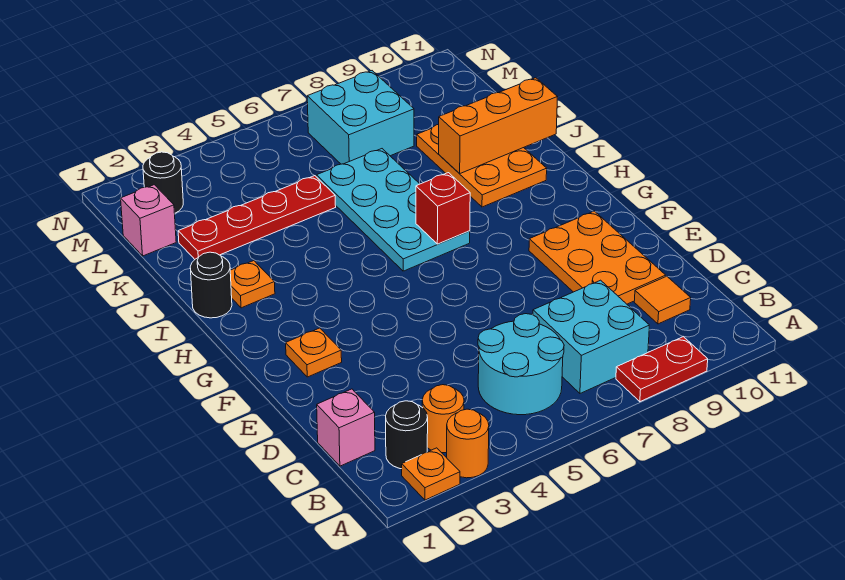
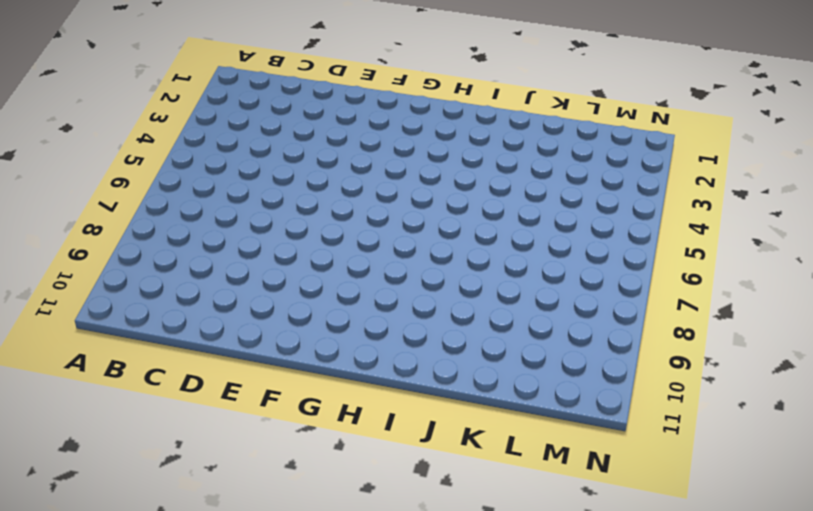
none -> orange 1x1 plate [402,448,460,500]
none -> orange 1x1 round brick [447,409,489,478]
none -> red 1x2 plate [616,337,708,402]

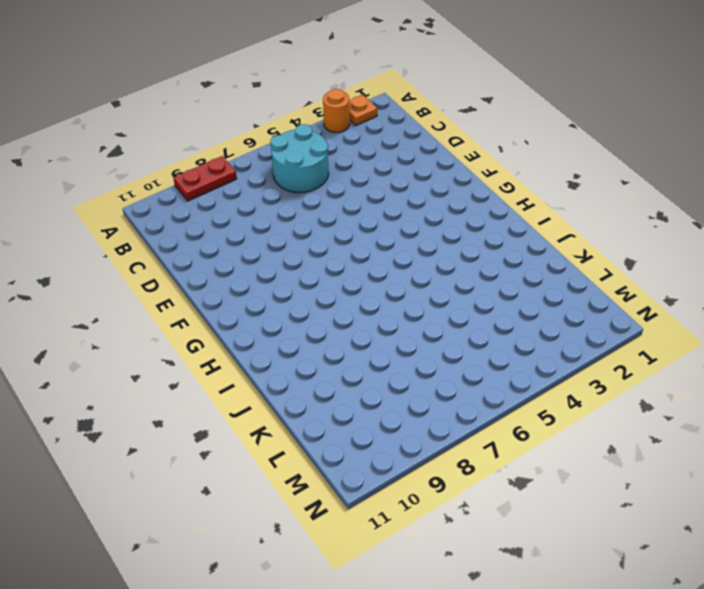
none -> black 1x1 round brick [386,401,428,469]
none -> orange 1x1 round brick [422,385,464,453]
none -> cyan 2x2 brick [533,280,649,393]

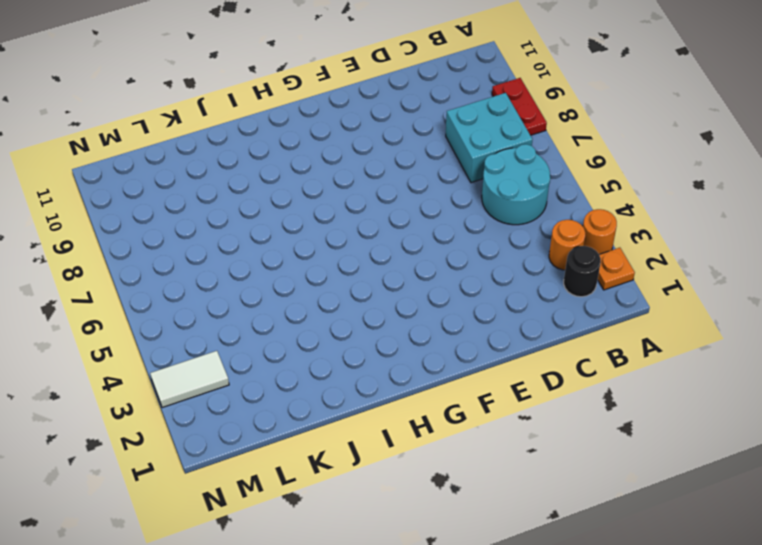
white 1x2 tile [150,351,229,408] -> none
none -> pink 1x1 brick [317,389,375,466]
none -> orange 1x1 tile [634,276,691,324]
none -> orange 2x3 plate [529,211,666,304]

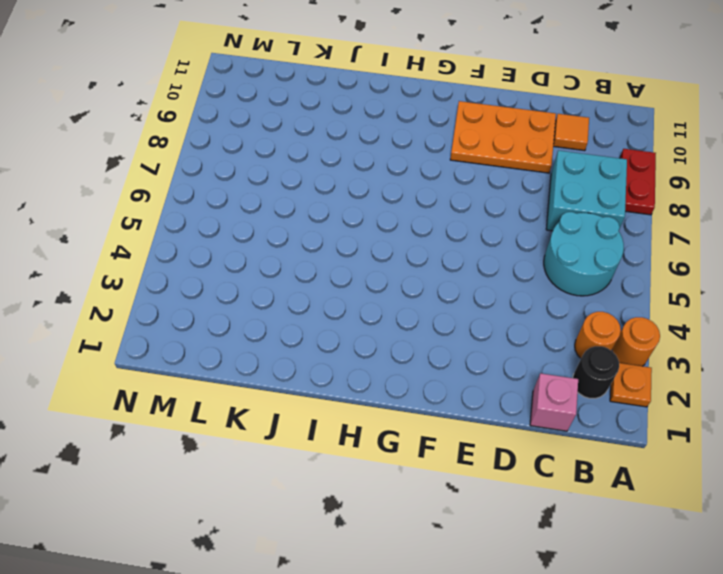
none -> orange 1x1 plate [286,328,342,377]
none -> cyan 2x4 plate [317,149,470,271]
none -> black 1x1 round brick [190,252,232,318]

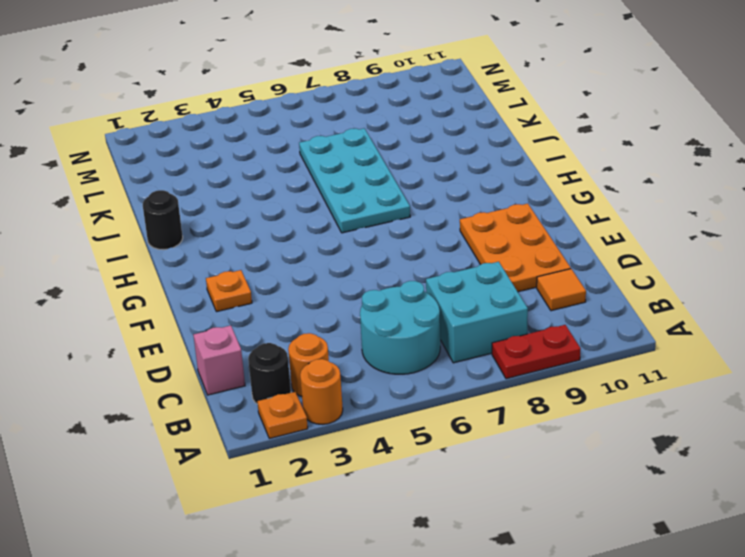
none -> orange 1x1 plate [230,261,275,308]
none -> orange 2x3 plate [417,124,547,207]
none -> red 1x4 plate [178,176,336,259]

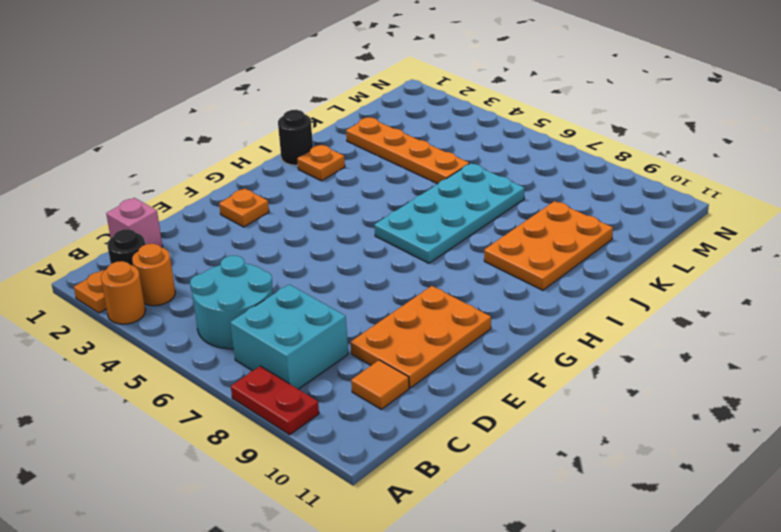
orange 1x4 plate [346,117,469,184] -> red 1x4 plate [178,176,336,259]
none -> pink 1x1 brick [121,185,176,256]
none -> cyan 2x2 brick [307,71,414,164]
none -> black 1x1 round brick [143,152,183,213]

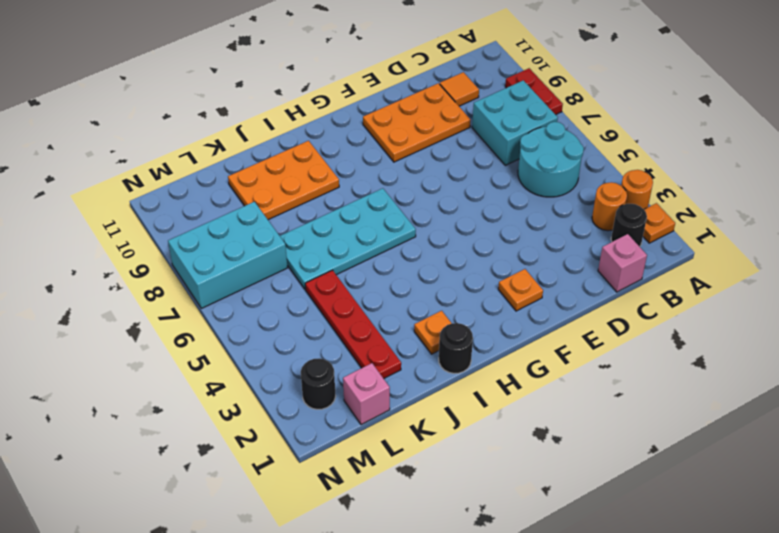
cyan 2x3 brick [168,202,287,308] -> cyan 2x2 brick [307,71,414,164]
none -> red 1x1 brick [416,173,470,244]
none -> orange 1x3 brick [439,78,557,174]

